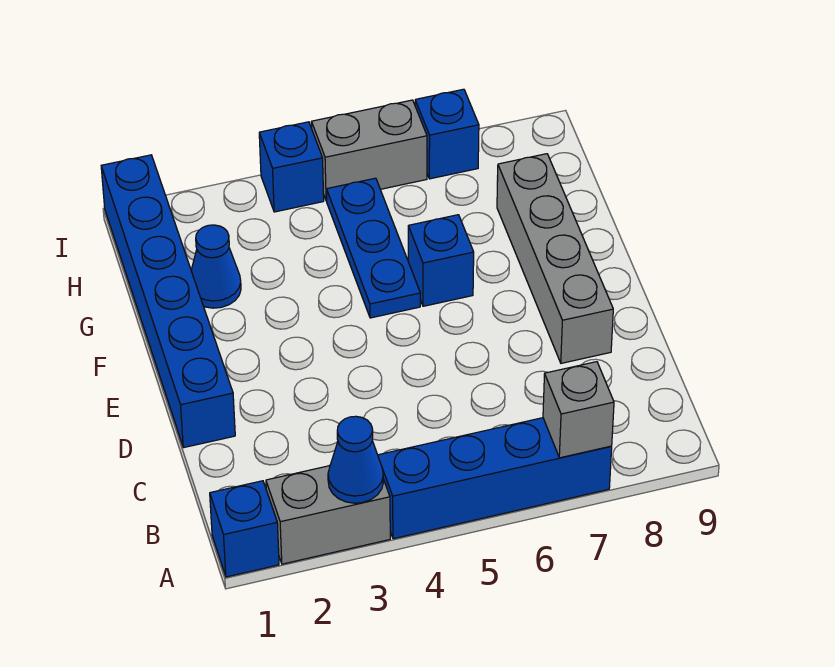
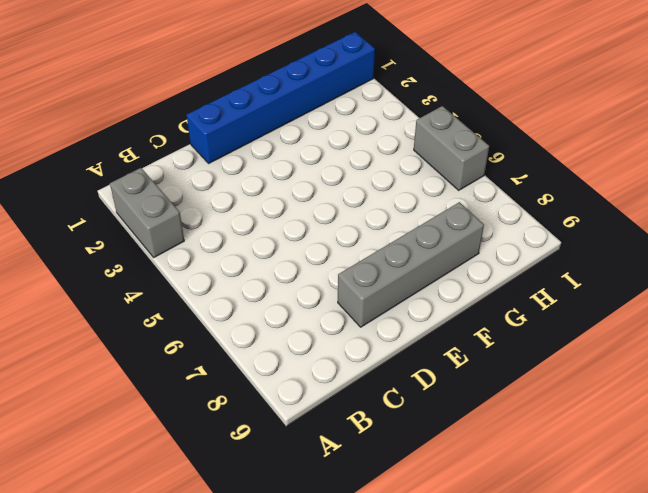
none -> blue 1x1 brick [210,481,279,577]
none -> blue 1x4 brick [378,418,612,539]
none -> blue 1x3 plate [327,178,420,318]

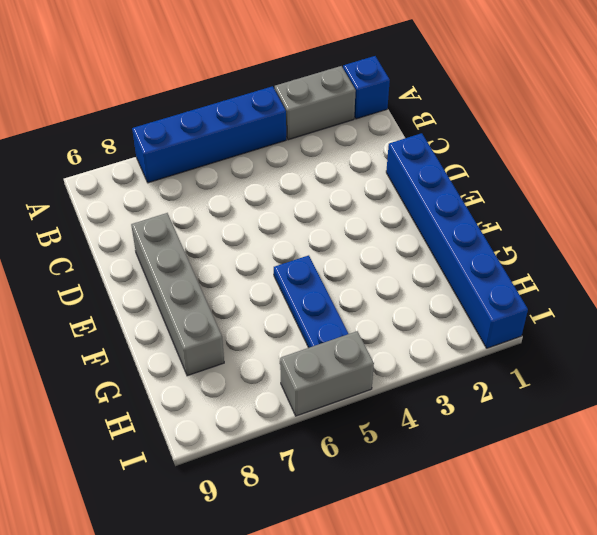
none -> blue 1x1 brick [408,215,474,306]
none -> blue 1x1 cone [191,225,241,308]
none -> blue 1x1 brick [259,122,324,212]

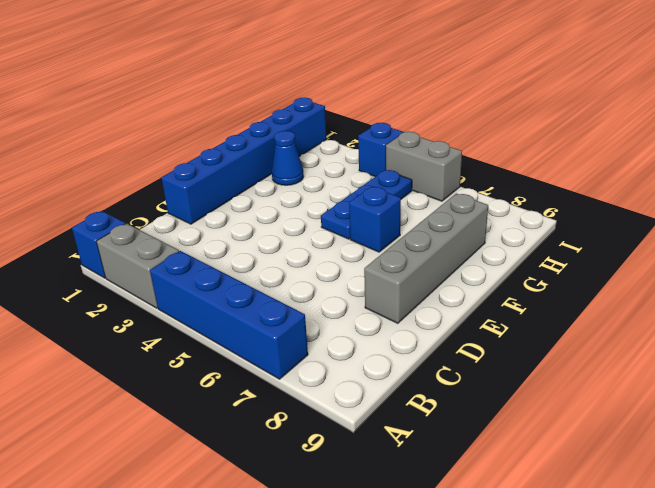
none -> blue 1x1 brick [415,89,479,179]
none -> blue 1x1 cone [328,416,383,503]
none -> grey 1x1 brick [543,362,614,458]

